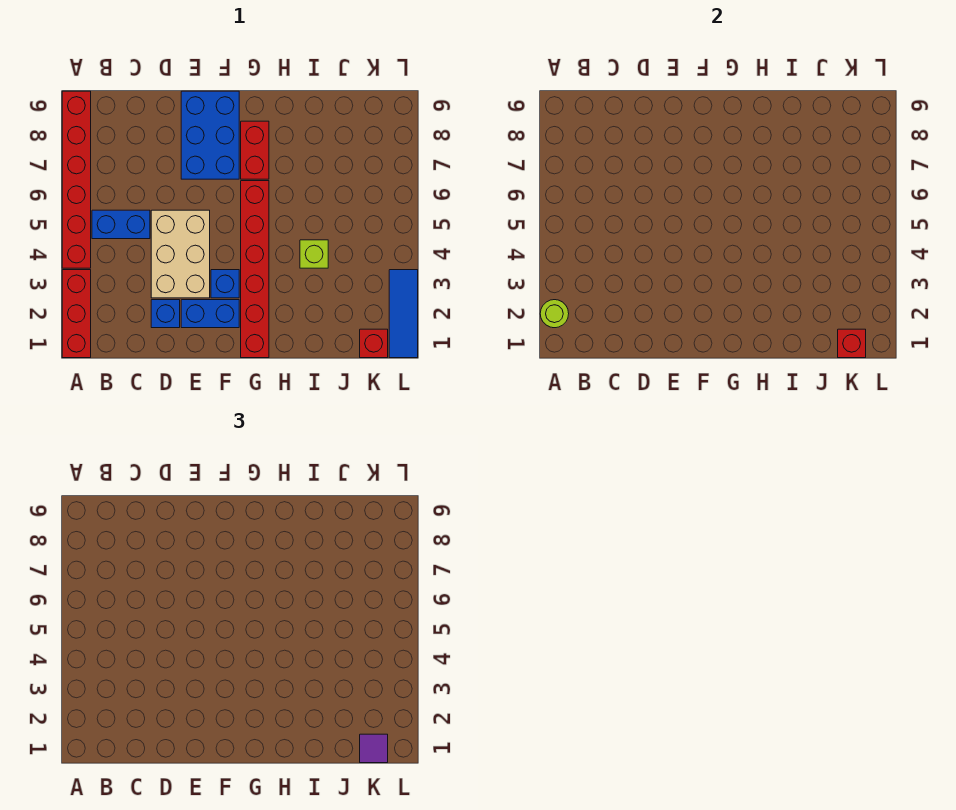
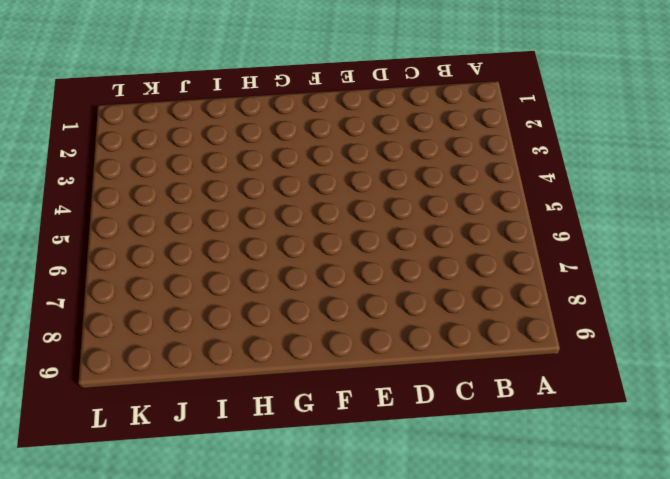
none -> red 1x3 brick [62,270,91,358]
none -> red 1x6 brick [62,91,91,268]
none -> blue 1x2 brick [92,210,150,239]

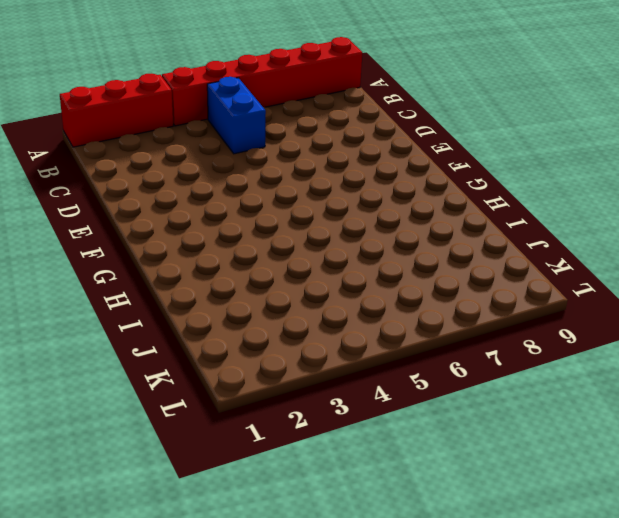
none -> blue 1x1 brick [151,300,180,328]
none -> tan 2x3 brick [151,210,210,298]
none -> blue 1x2 brick [181,300,239,328]

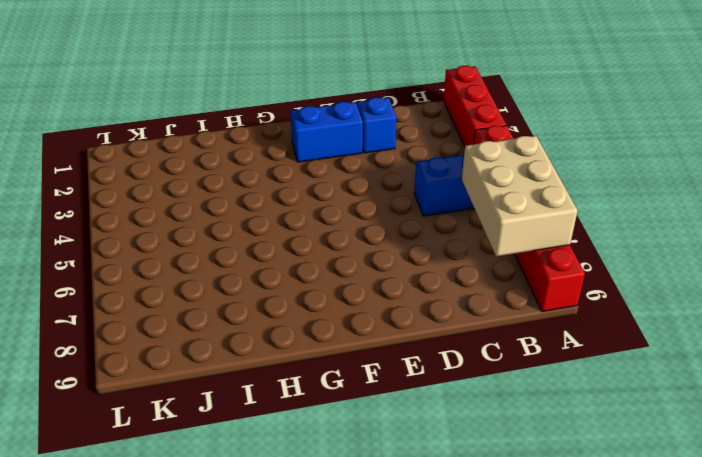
tan 2x3 brick [462,136,578,256] -> tan 2x3 brick moved to [151,210,210,298]
none -> blue 2x3 brick [181,91,239,179]
none -> blue 1x1 brick [211,270,239,298]
none -> red 1x6 brick [241,181,269,358]

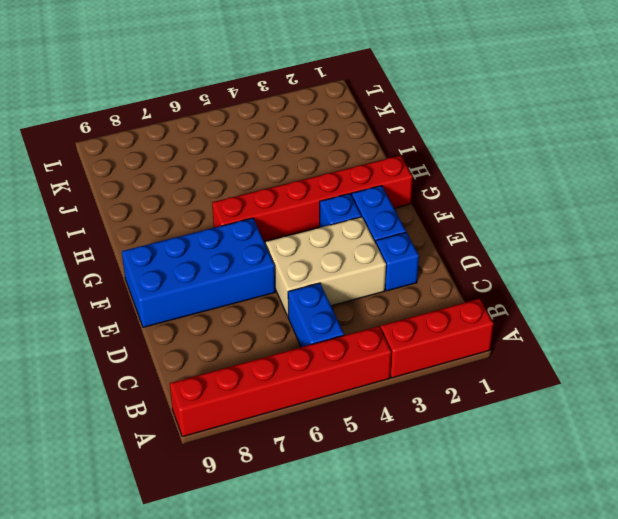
blue 2x4 brick [122,218,275,327] -> blue 2x3 brick [181,91,239,179]
none -> red 1x2 brick [241,121,269,179]
none -> lime 1x1 brick [300,240,328,268]
none -> red 1x1 brick [360,329,388,358]

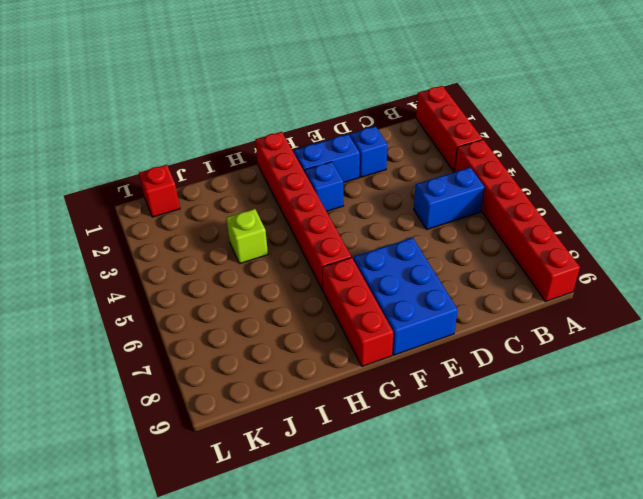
red 1x3 brick [322,257,393,366] -> red 1x2 brick [241,121,269,179]
none -> tan 2x3 brick [151,210,210,298]
none -> blue 1x3 tile [389,270,418,358]
none -> lime 1x1 round brick [540,300,569,328]

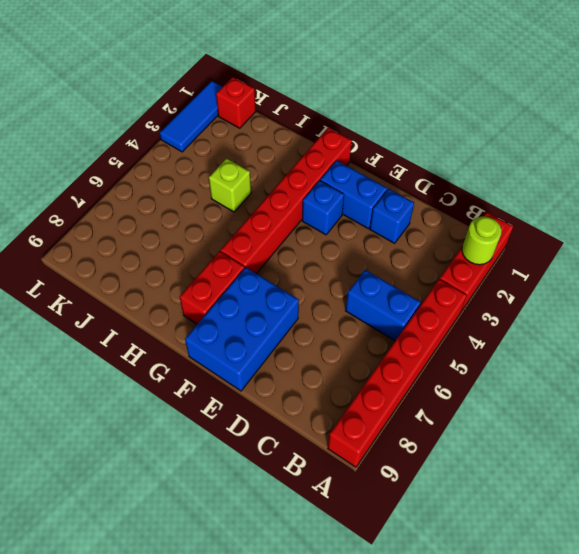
none -> tan 2x3 brick [151,210,210,298]
none -> red 1x1 brick [838,329,866,358]
none -> purple 1x1 tile [360,734,388,763]

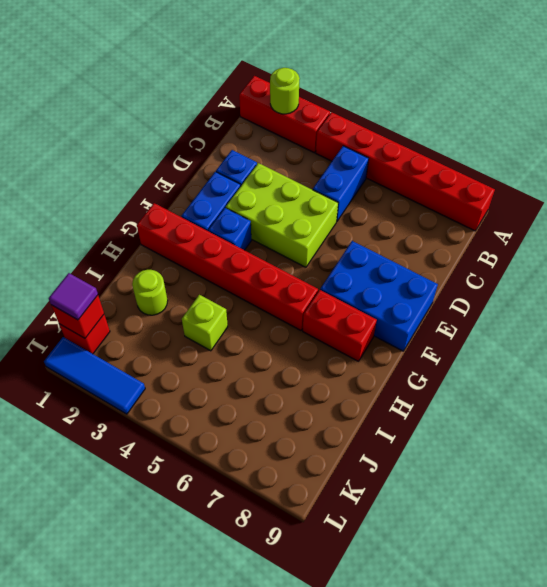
lime 2x3 brick [226,163,338,267] -> tan 2x3 brick [151,210,210,298]
lime 1x1 round brick [132,270,168,315] -> none

